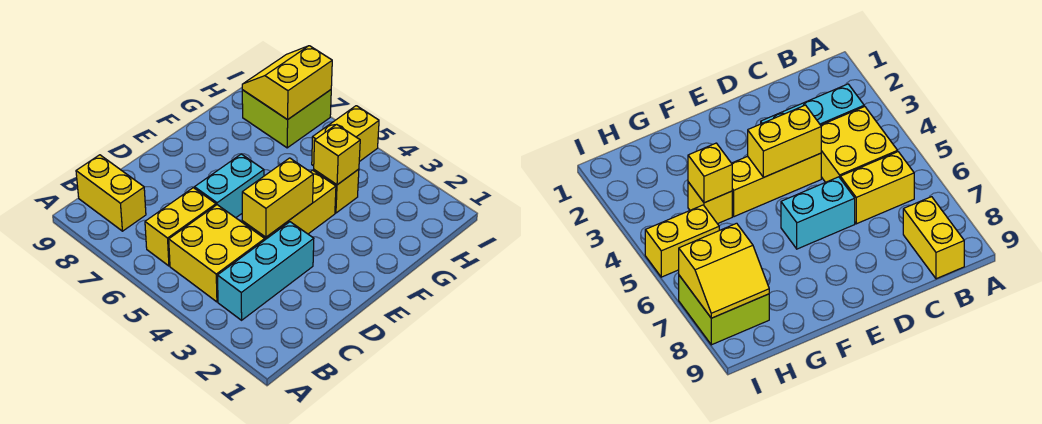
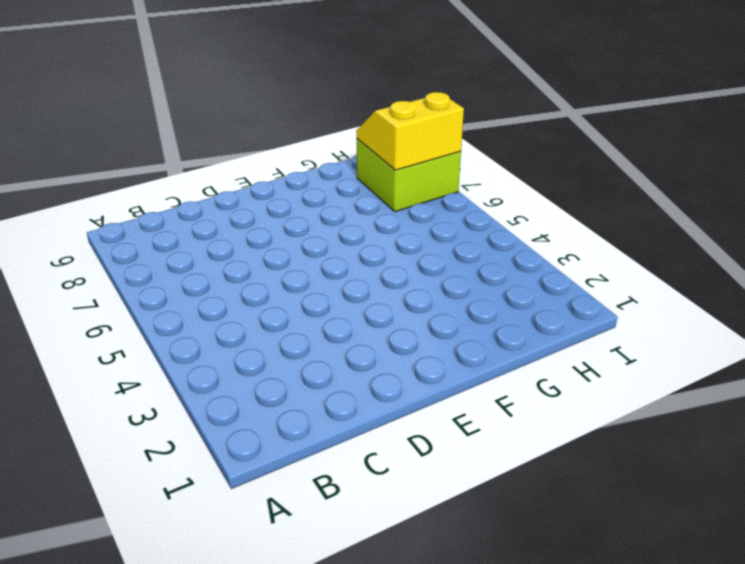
none -> cyan 1x3 brick [217,222,314,320]
none -> yellow 2x2 brick [169,205,265,302]
none -> yellow 1x2 brick [145,188,216,266]

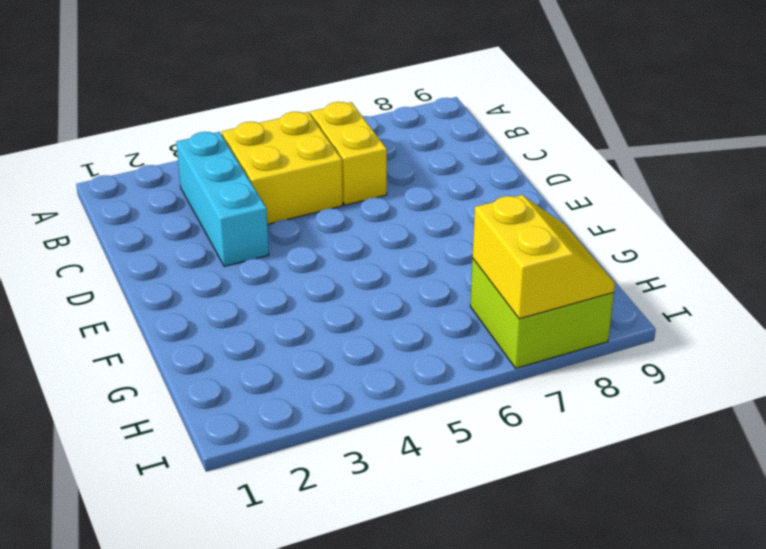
none -> yellow 1x2 brick [76,155,146,231]
none -> yellow 1x3 brick [242,170,336,240]
none -> cyan 1x2 brick [195,154,264,218]

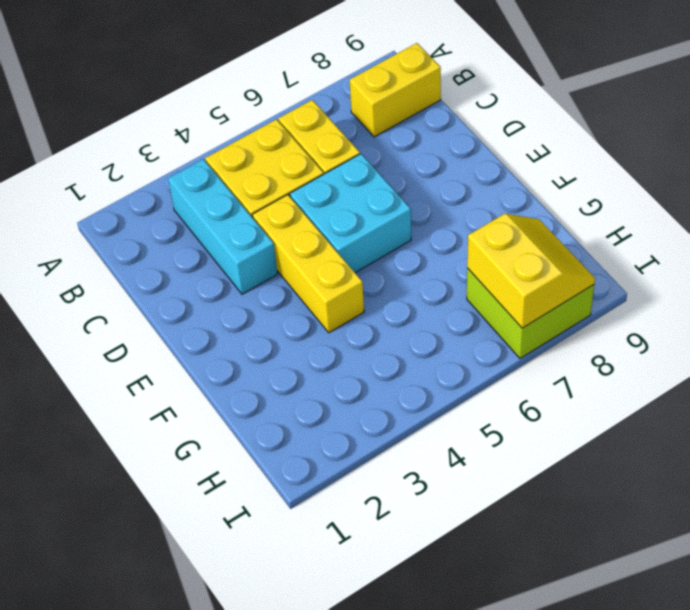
cyan 2x2 brick [290,154,411,273] -> cyan 1x2 brick [195,154,264,218]
none -> yellow 1x1 brick [314,169,359,213]
none -> yellow 1x2 brick [312,106,379,166]
none -> yellow 1x2 brick [242,158,313,237]

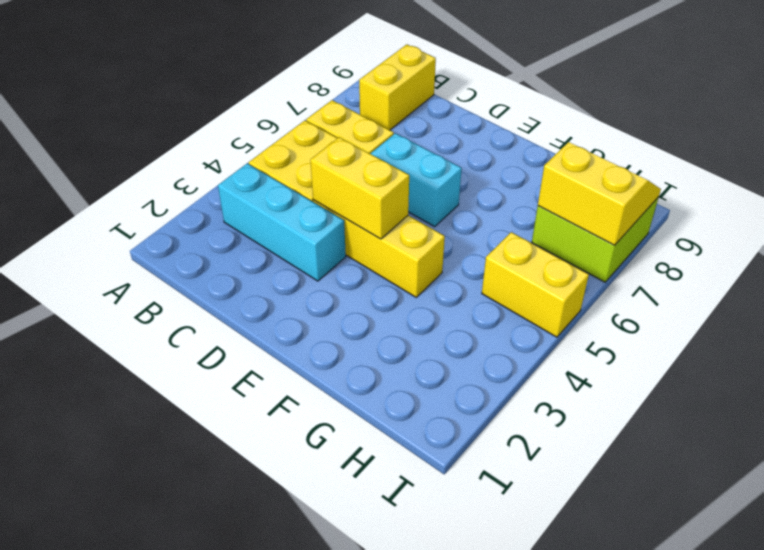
none -> yellow 1x1 brick [314,169,359,213]
none -> yellow 1x1 brick [314,124,360,185]

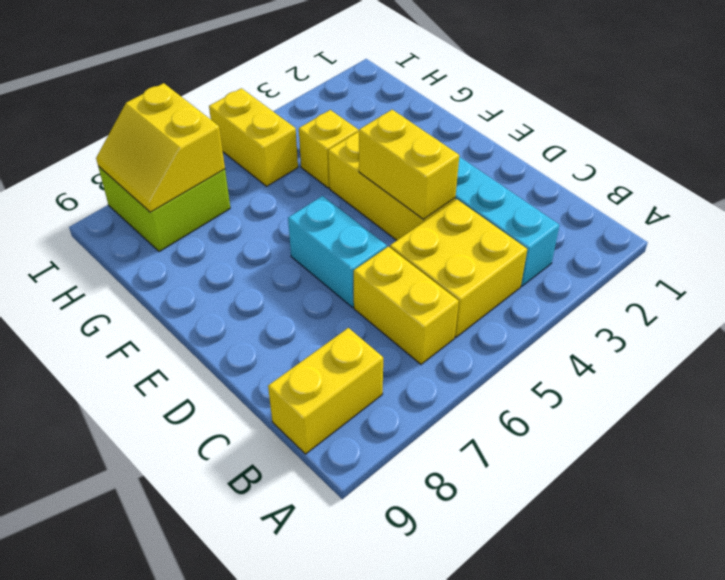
none -> yellow 1x1 brick [314,124,360,185]

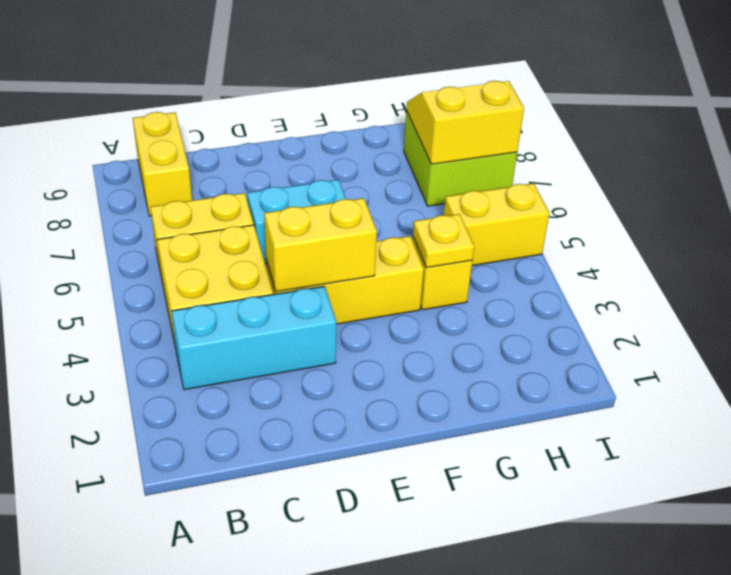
yellow 1x1 plate [413,214,474,268] -> yellow 1x1 brick [314,124,360,185]

